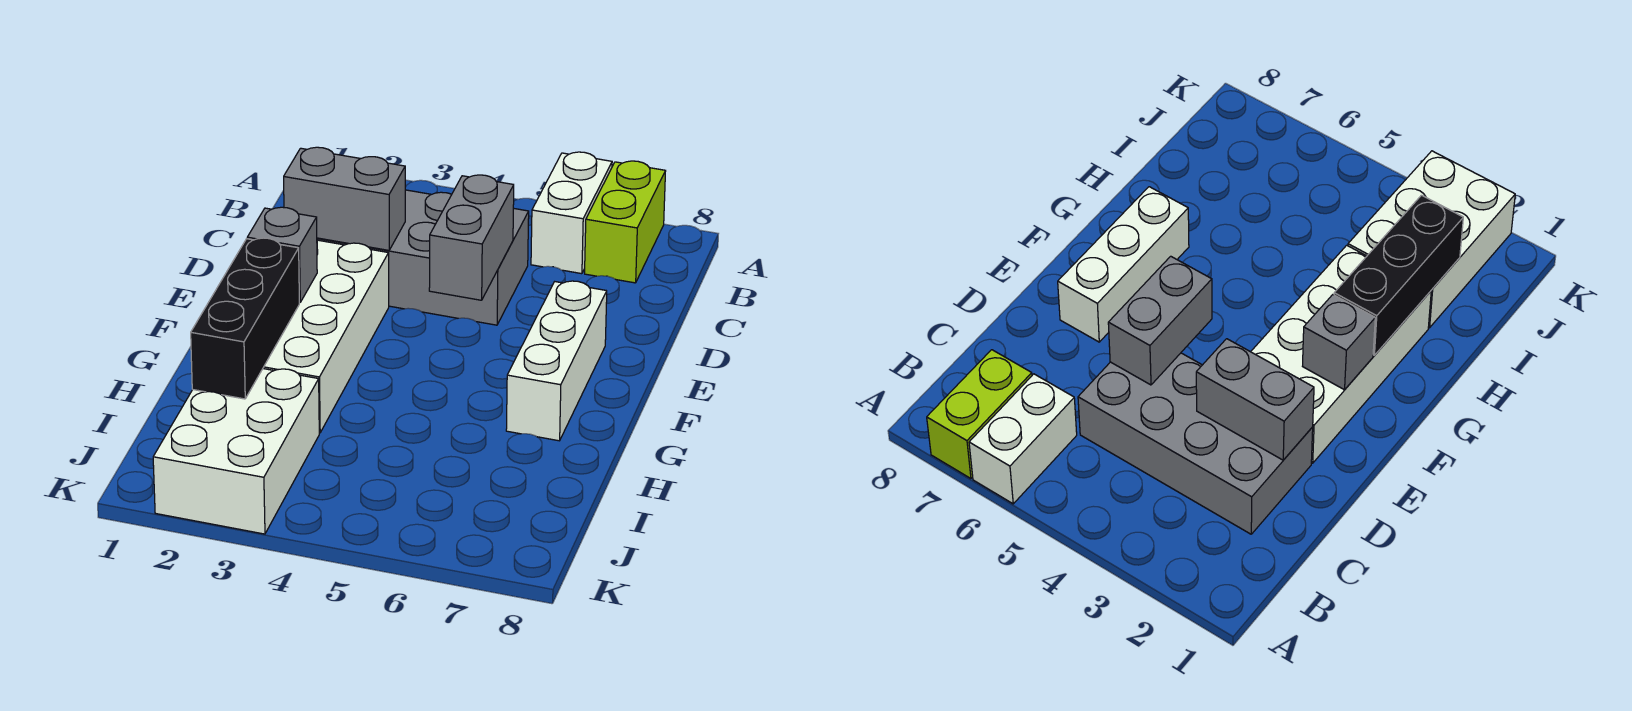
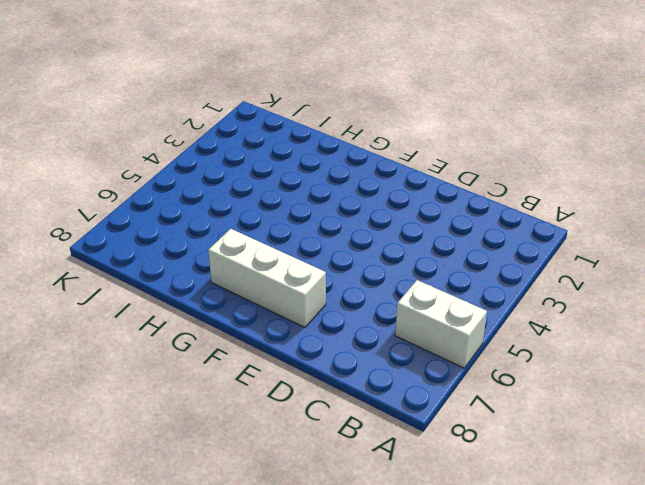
none -> lime 1x2 brick [585,161,666,283]
none -> grey 2x4 brick [317,190,529,325]

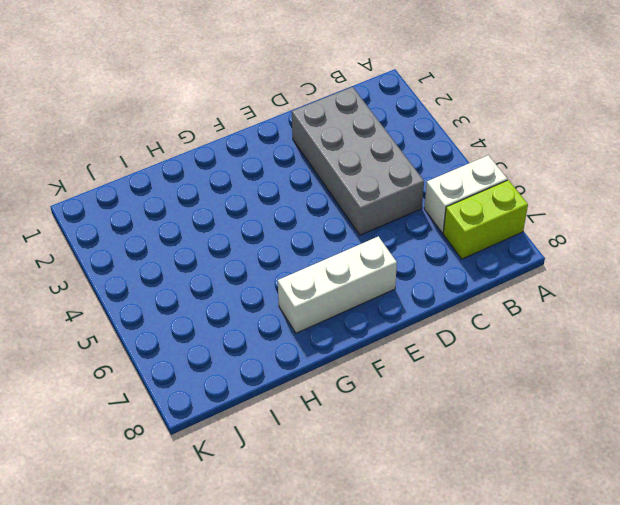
none -> white 2x4 brick [263,240,389,433]
none -> white 2x3 brick [153,369,319,534]

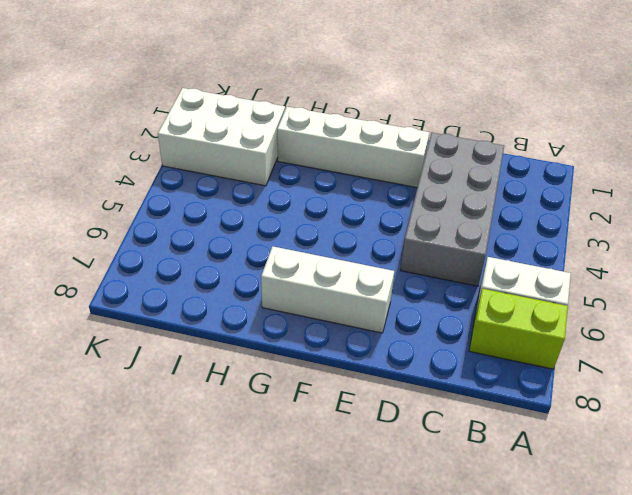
white 1x4 brick [277,107,429,188] -> white 2x4 brick [263,240,389,433]
none -> grey 1x2 brick [284,147,405,250]
none -> grey 1x2 brick [429,175,514,300]

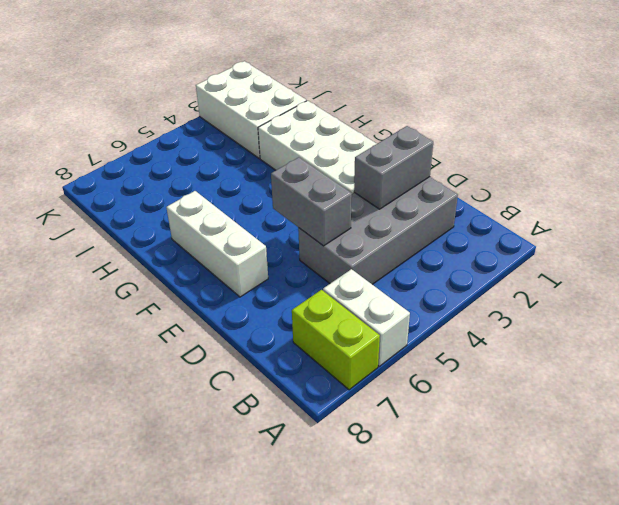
none -> grey 1x1 brick [247,207,317,303]
none -> black 1x3 brick [191,238,299,399]

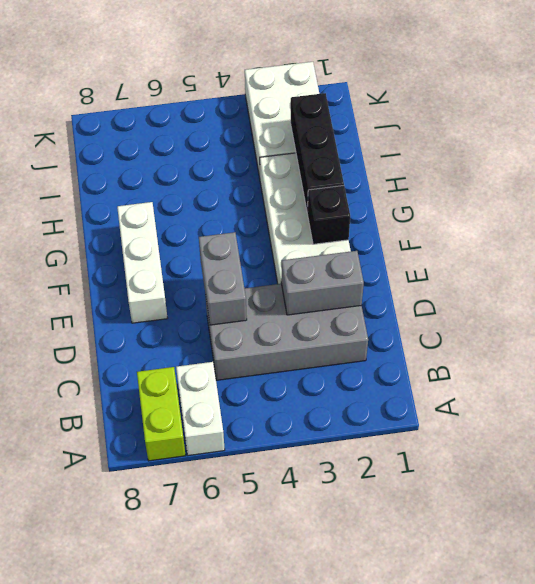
black 1x1 brick [307,186,350,244] -> grey 1x1 brick [247,207,317,303]

